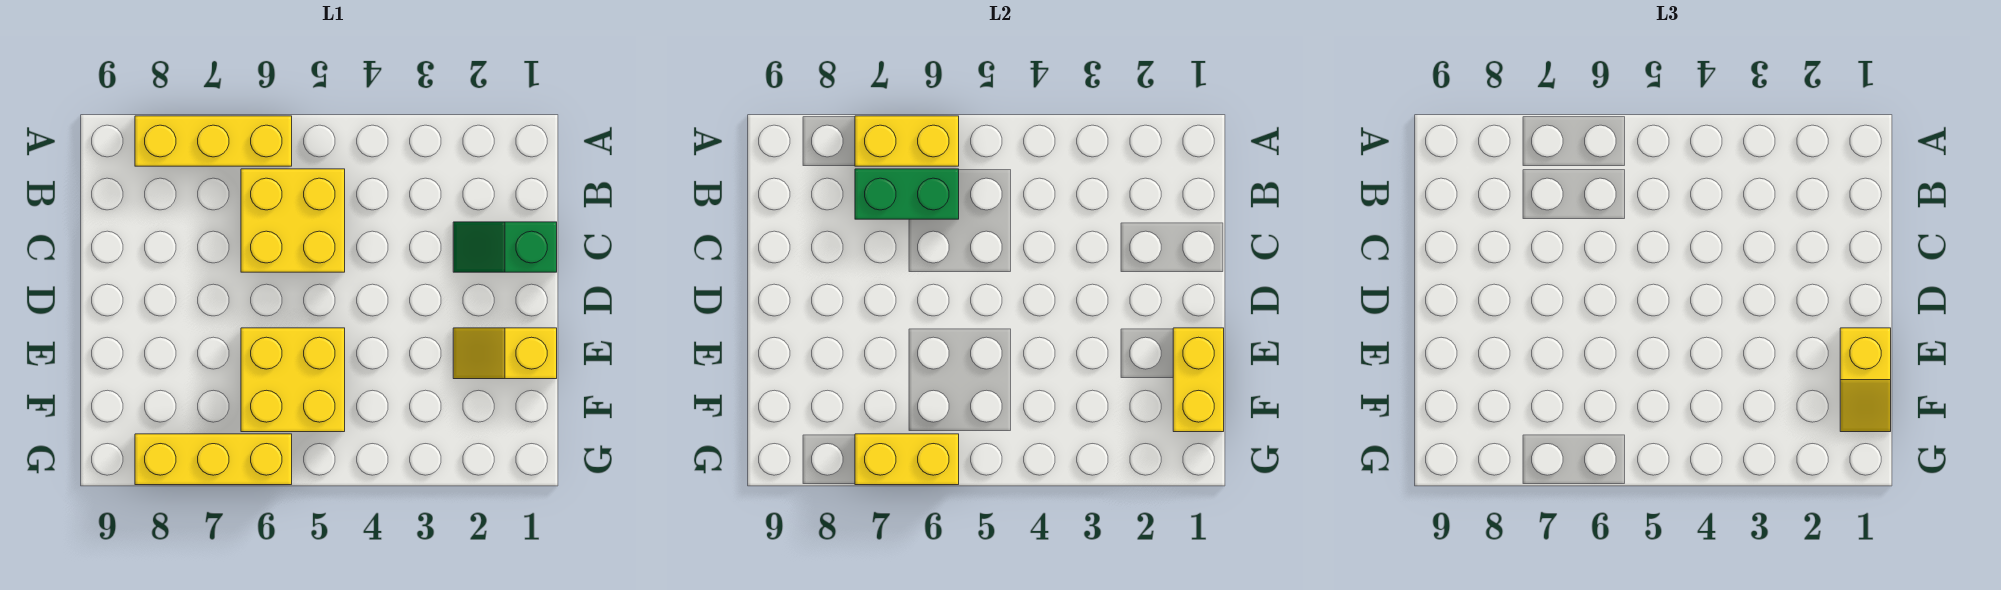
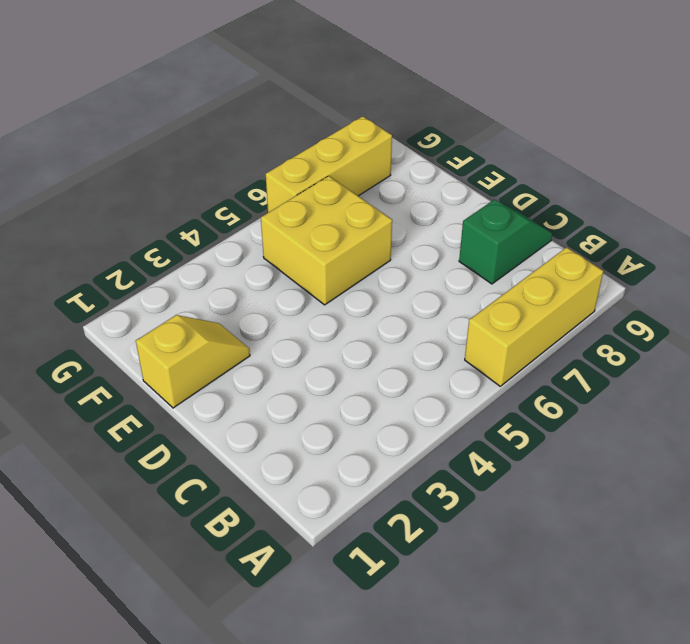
green 1x2 slope [459,200,552,284] -> green 1x2 slope moved to [453,222,557,272]
none -> yellow 2x2 brick [241,169,345,272]
none -> yellow 1x2 brick [855,116,959,166]

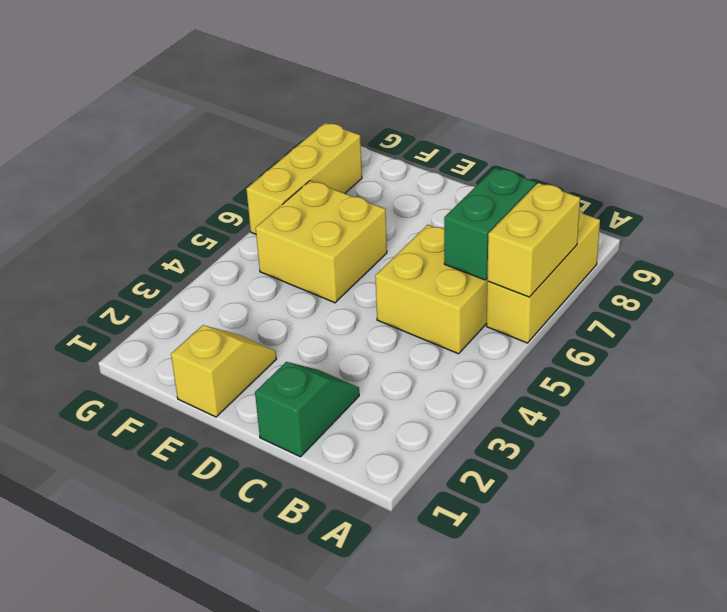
none -> yellow 1x2 brick [1173,328,1224,432]
none -> yellow 1x2 brick [855,434,959,485]

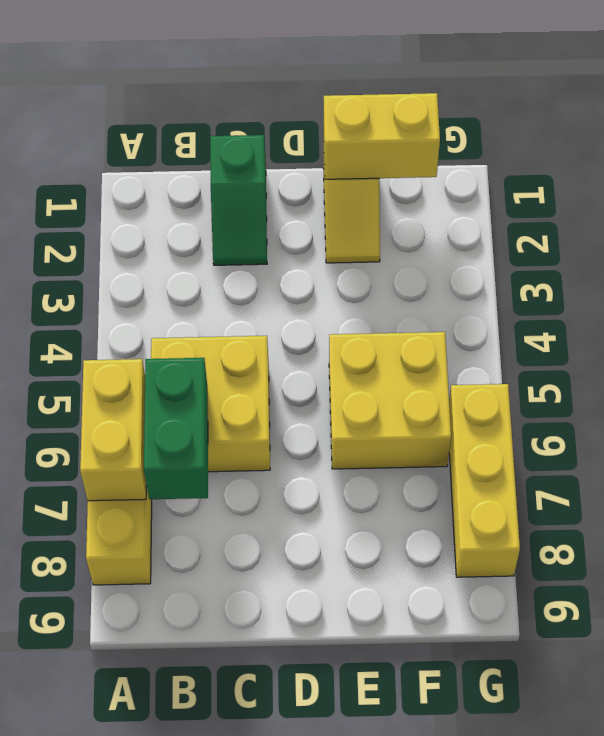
none -> yellow 1x2 brick [855,434,959,485]
none -> yellow 1x2 slope [1840,328,1891,432]

